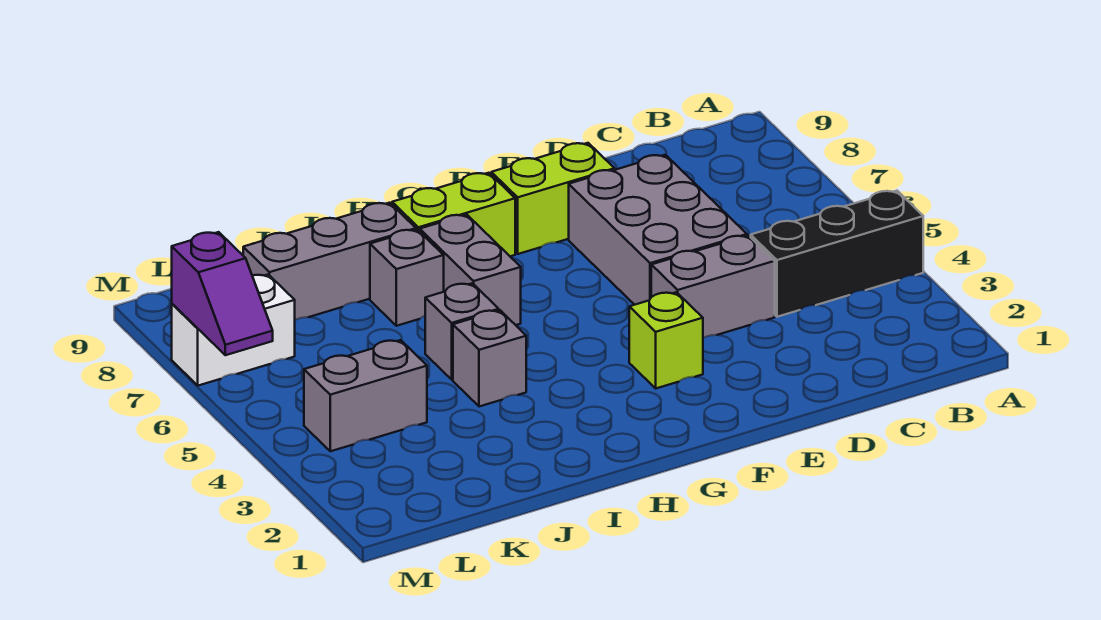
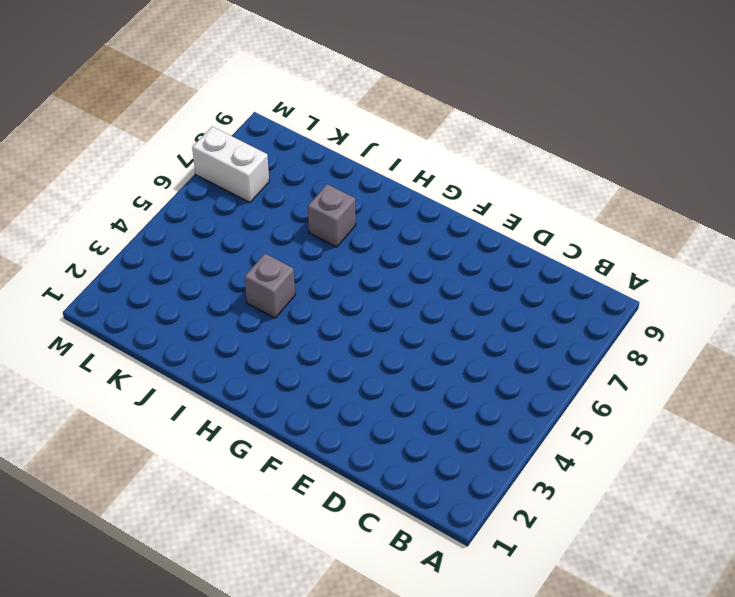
none -> black 1x3 brick [751,191,923,317]
none -> grey 1x2 brick [651,236,775,338]
none -> grey 2x3 brick [569,155,747,305]

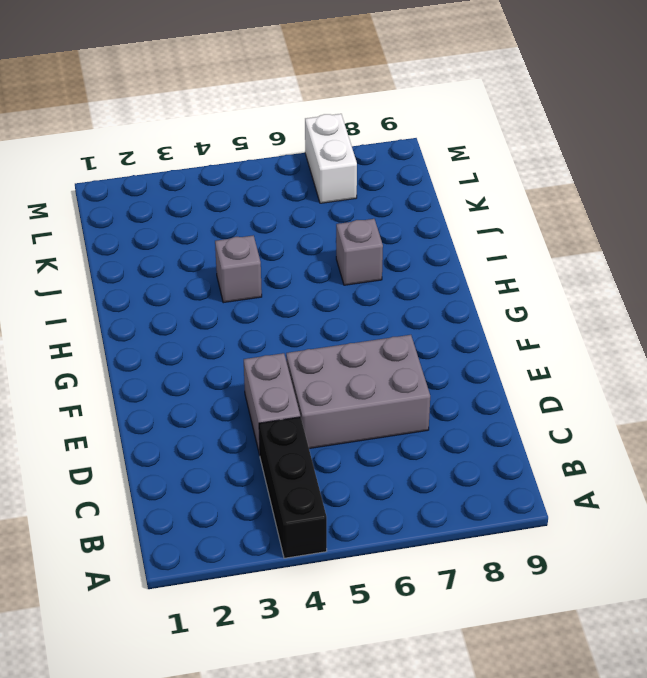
none -> lime 1x2 brick [491,143,615,254]
none -> lime 1x1 brick [629,292,703,388]
none -> lime 1x2 brick [392,173,515,256]

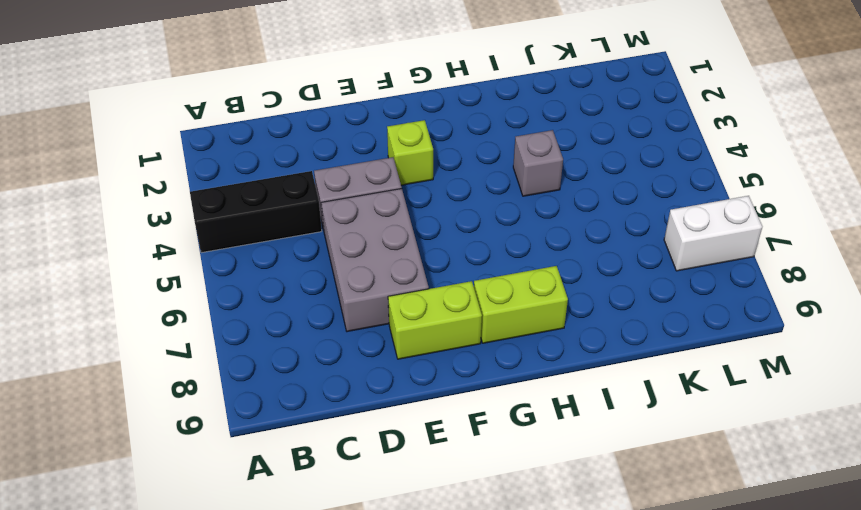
none -> grey 1x2 brick [420,215,521,325]
none -> grey 1x1 brick [425,283,499,379]
none -> grey 1x1 brick [370,230,444,326]

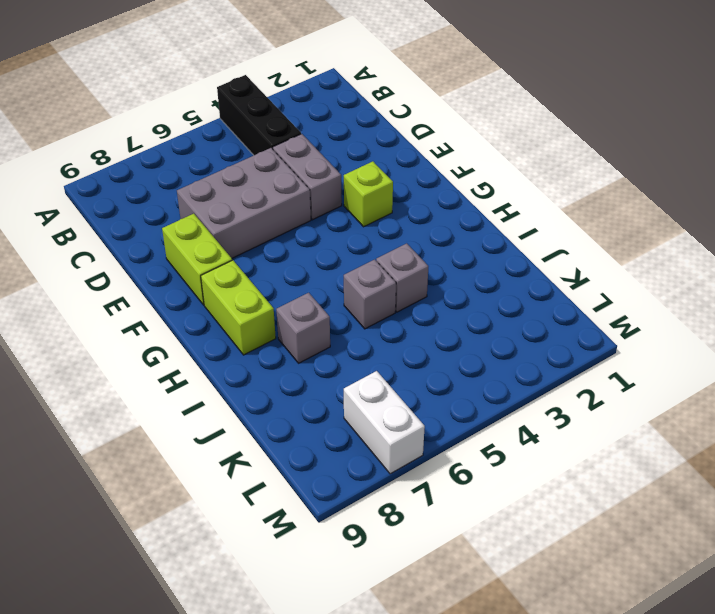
none -> grey 1x2 brick [420,215,521,325]
none -> grey 1x3 brick [243,203,416,320]
none -> grey 1x2 brick [304,340,427,451]

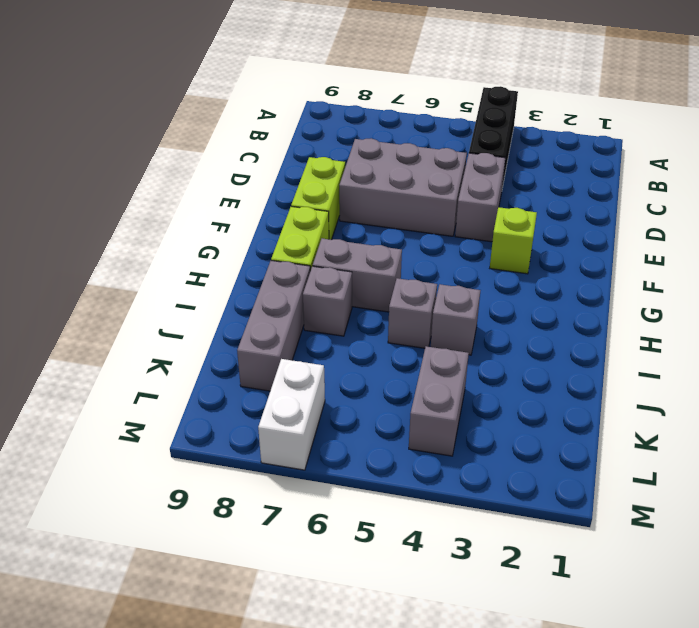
none -> purple 1x2 slope [172,232,273,355]

